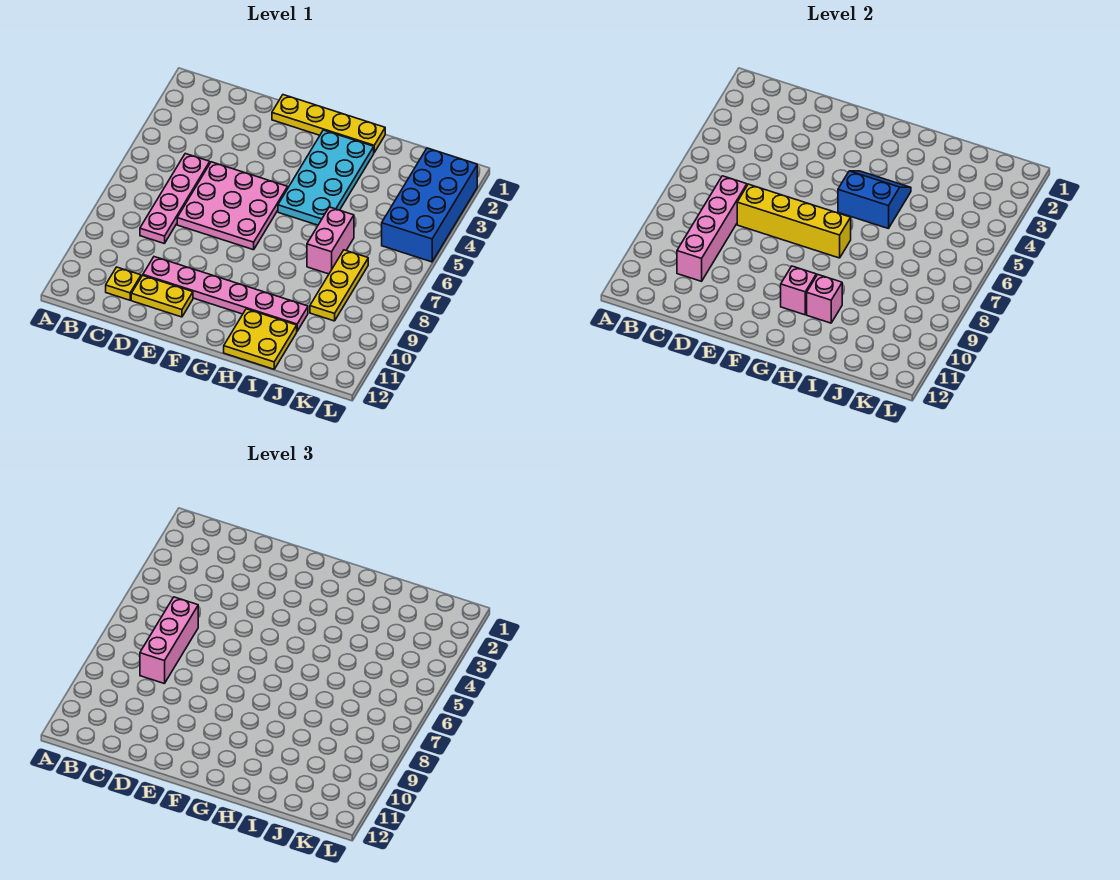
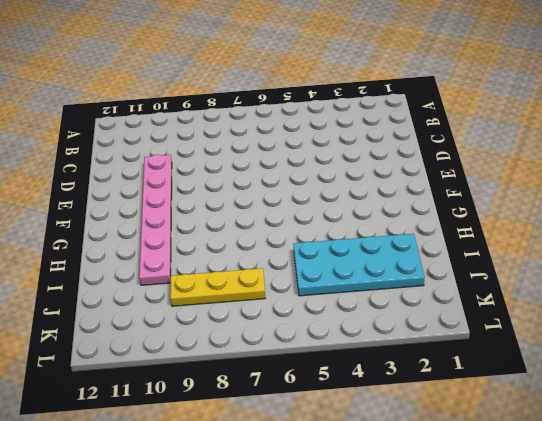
cyan 2x4 plate [293,234,425,296] -> cyan 2x4 plate moved to [278,130,374,225]
none -> pink 1x4 plate [140,154,210,244]
none -> yellow 1x1 plate [106,267,141,300]
none -> pink 3x3 plate [177,162,288,250]

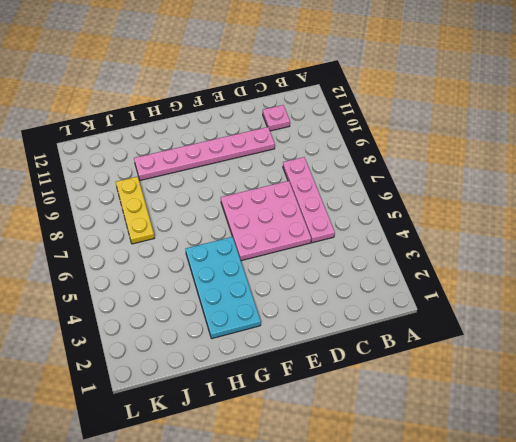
pink 1x1 plate [263,105,290,131] -> yellow 1x1 plate [106,267,141,300]
none -> yellow 1x2 plate [131,276,193,317]
none -> yellow 1x4 plate [272,95,385,152]
none -> yellow 2x2 plate [224,309,297,369]

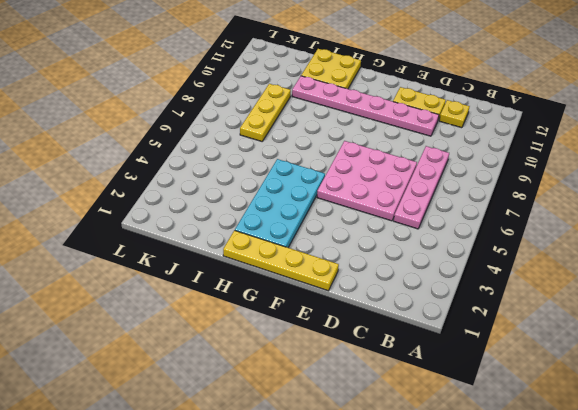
none -> pink 1x2 brick [307,207,354,274]
none -> blue 2x4 brick [382,148,477,262]
none -> pink 1x4 brick [677,176,747,281]

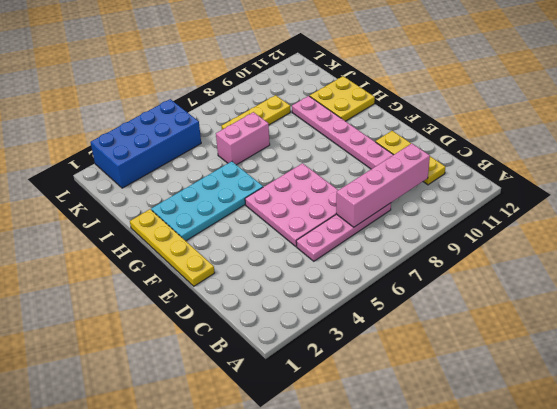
none -> yellow 1x4 brick [737,184,851,258]
none -> blue 2x2 slope [838,171,911,229]
none -> pink 1x1 brick [781,266,817,315]

